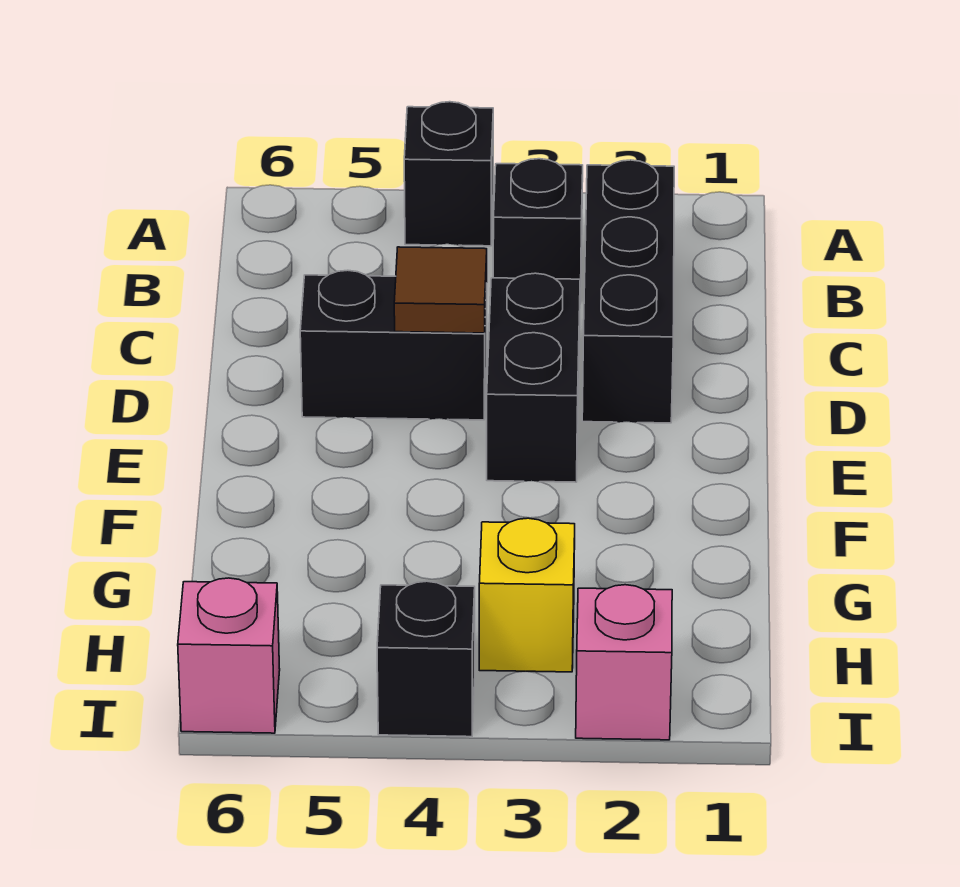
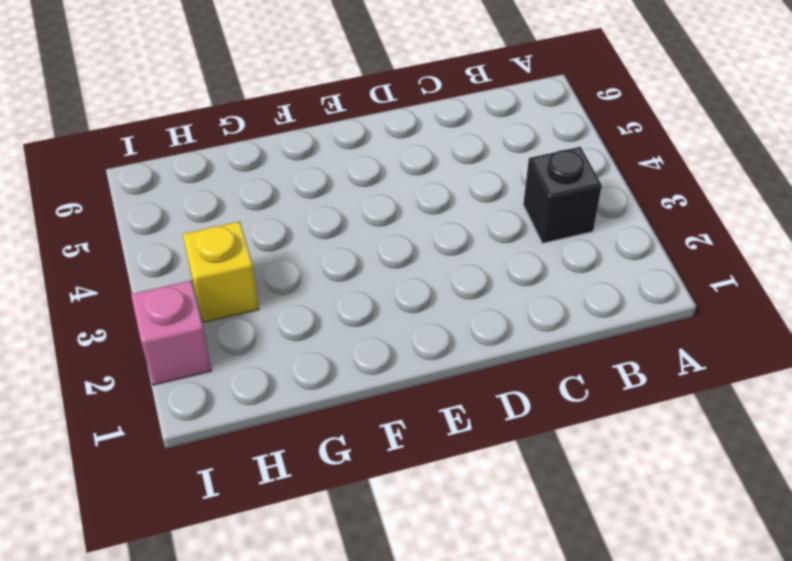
none -> black 1x1 brick [404,102,493,246]
none -> black 1x3 brick [582,160,674,423]

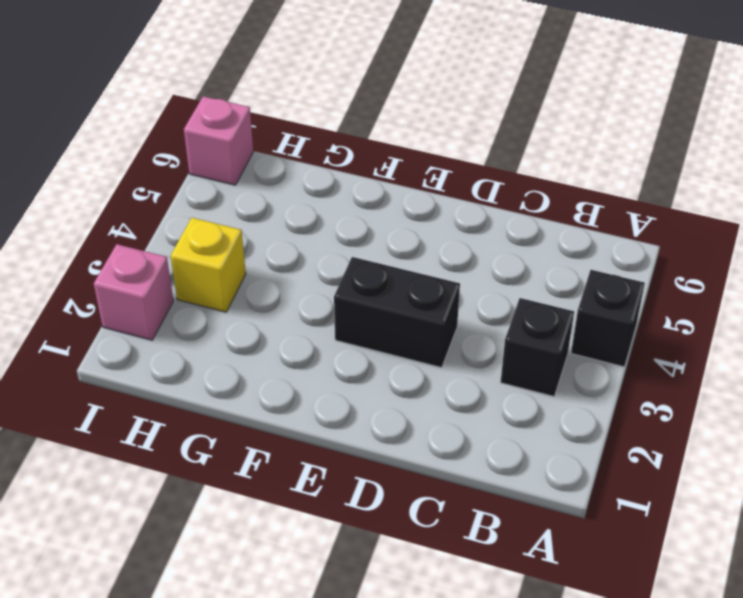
none -> black 1x3 brick [582,160,674,423]
none -> black 1x2 brick [300,270,487,420]

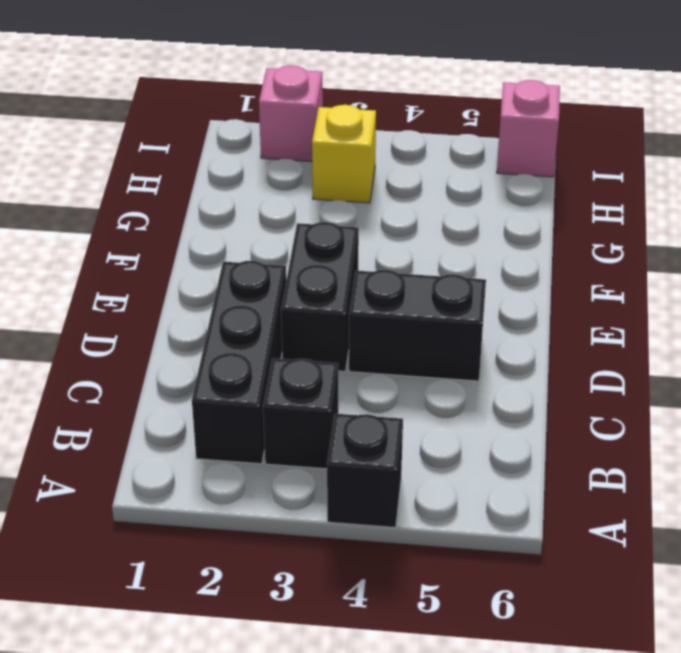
none -> black 1x1 brick [377,581,475,737]
none -> brown 1x1 tile [394,247,487,333]

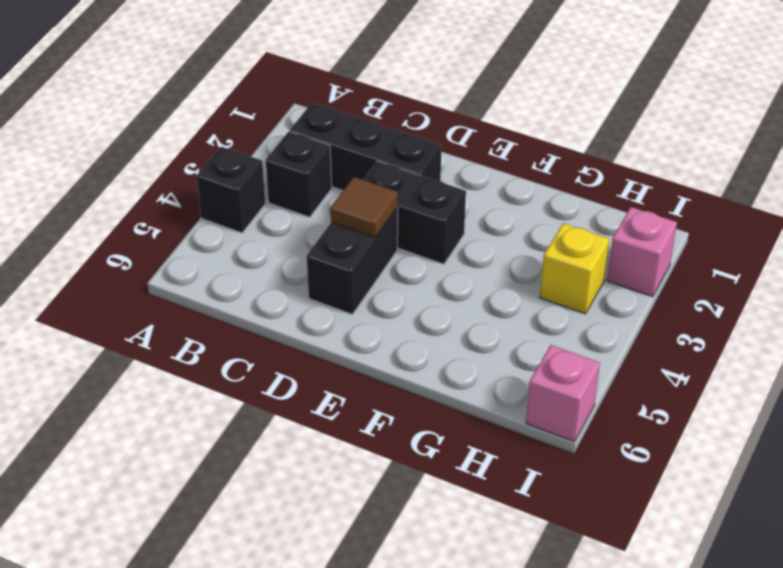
none -> black 1x1 brick [377,581,475,737]

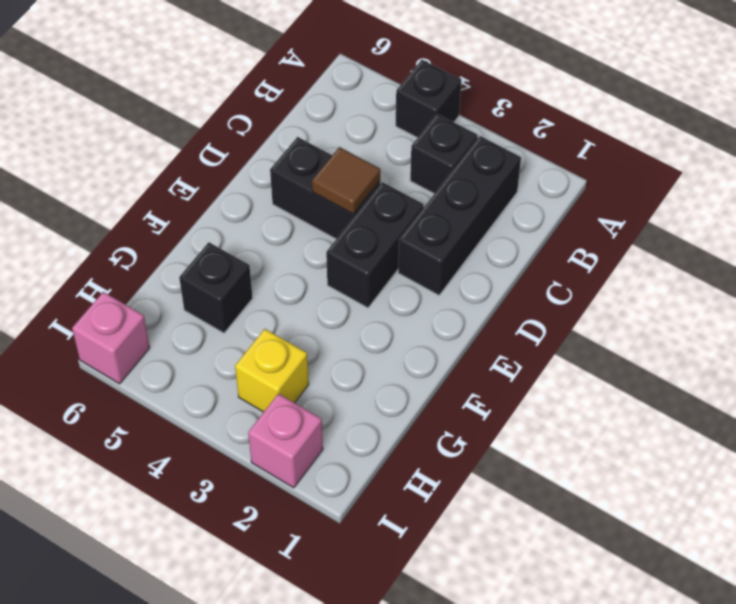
black 1x1 brick [179,242,253,333] -> black 1x1 brick moved to [377,581,475,737]

